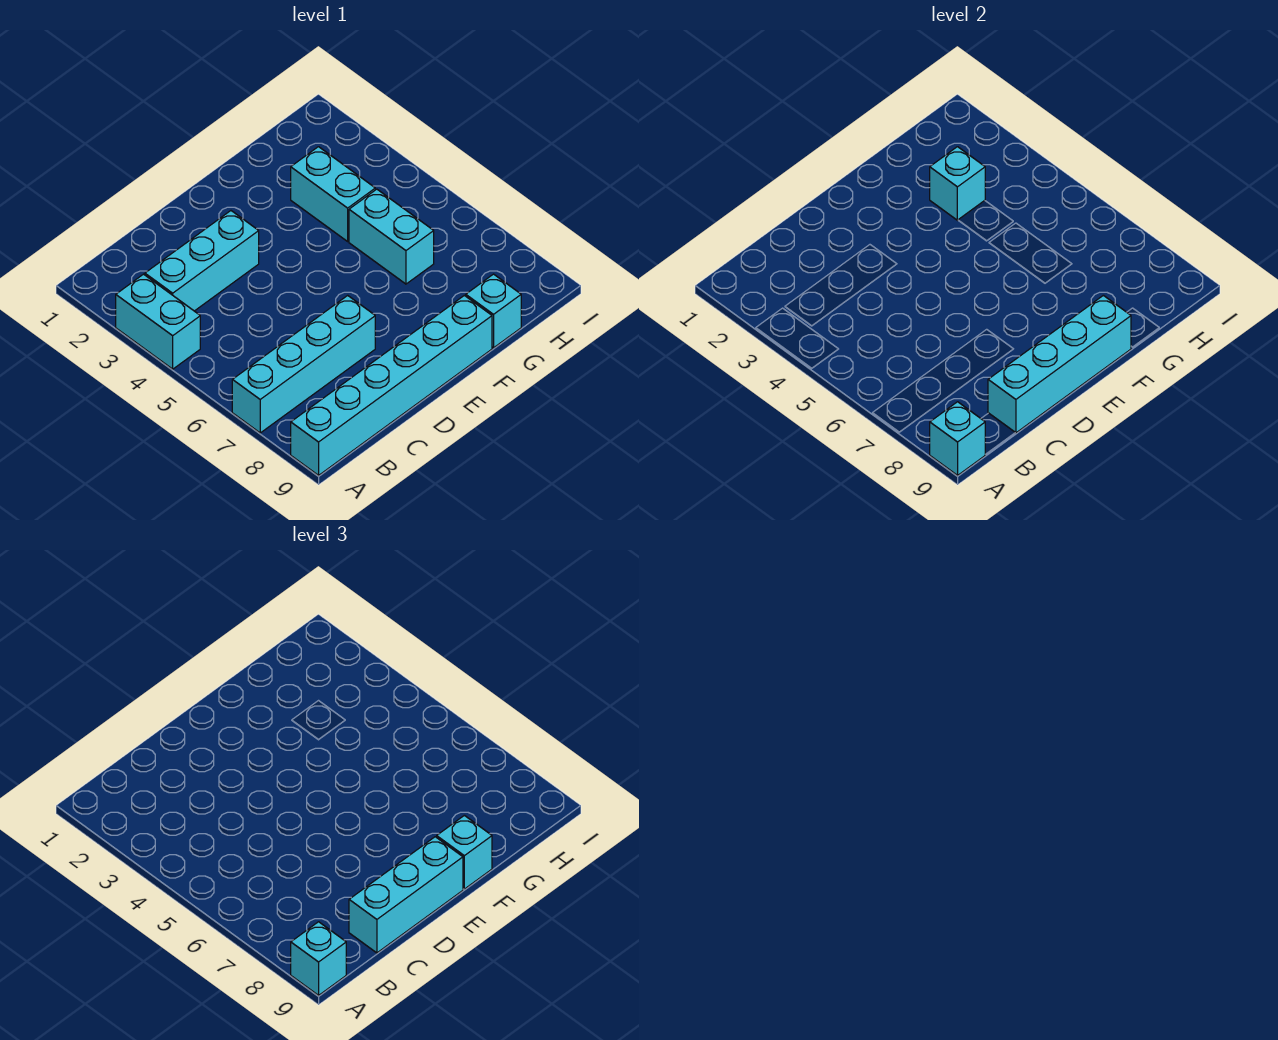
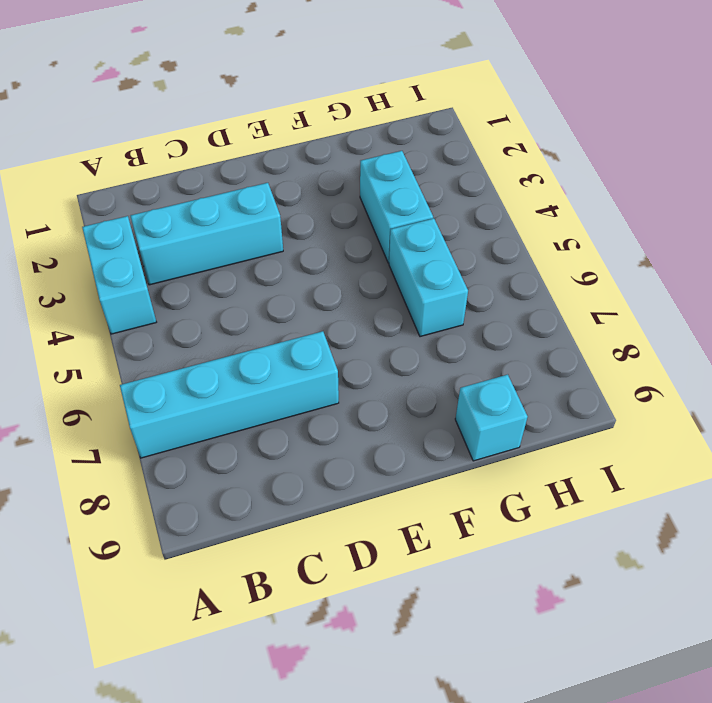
none -> cyan 1x6 brick [291,295,492,475]
none -> cyan 1x1 brick [930,402,985,475]
none -> cyan 1x4 brick [988,295,1131,433]

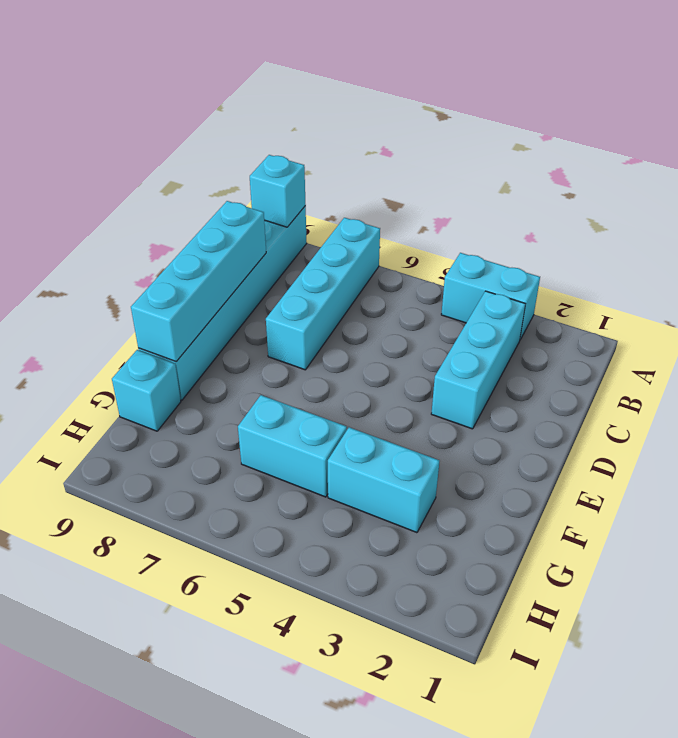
none -> cyan 1x1 brick [930,147,985,220]
none -> cyan 1x1 brick [291,922,346,995]
none -> cyan 1x3 brick [349,837,463,953]

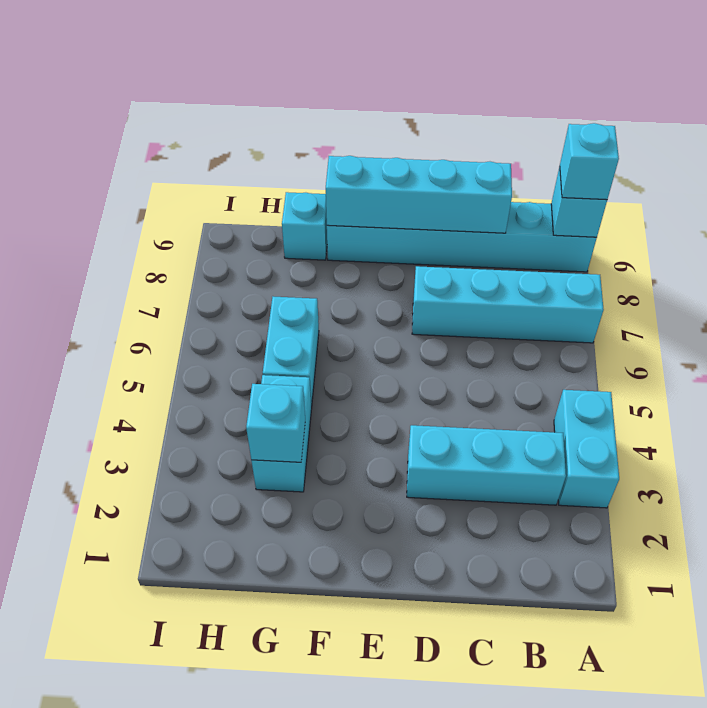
none -> cyan 1x3 brick [349,837,463,953]
none -> cyan 1x1 brick [437,815,492,889]

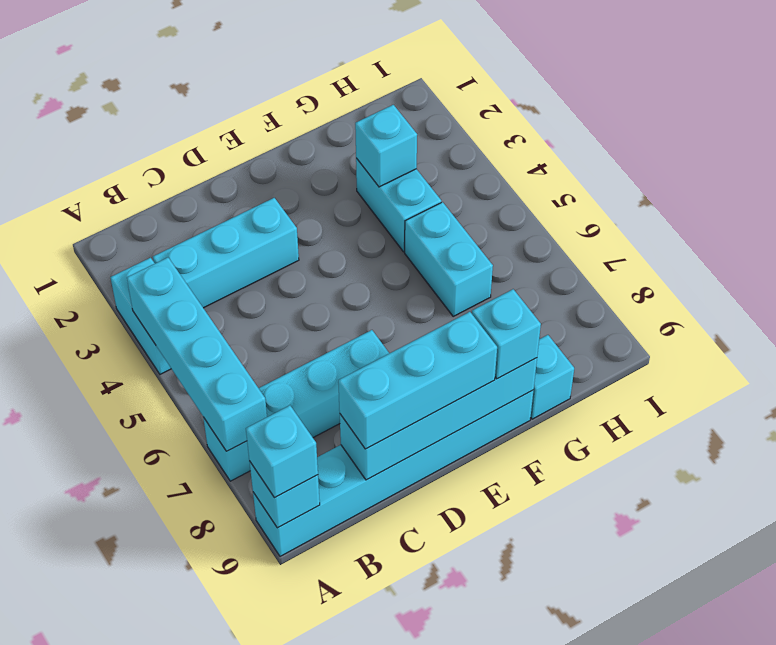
cyan 1x4 brick [127,258,267,451] -> none

